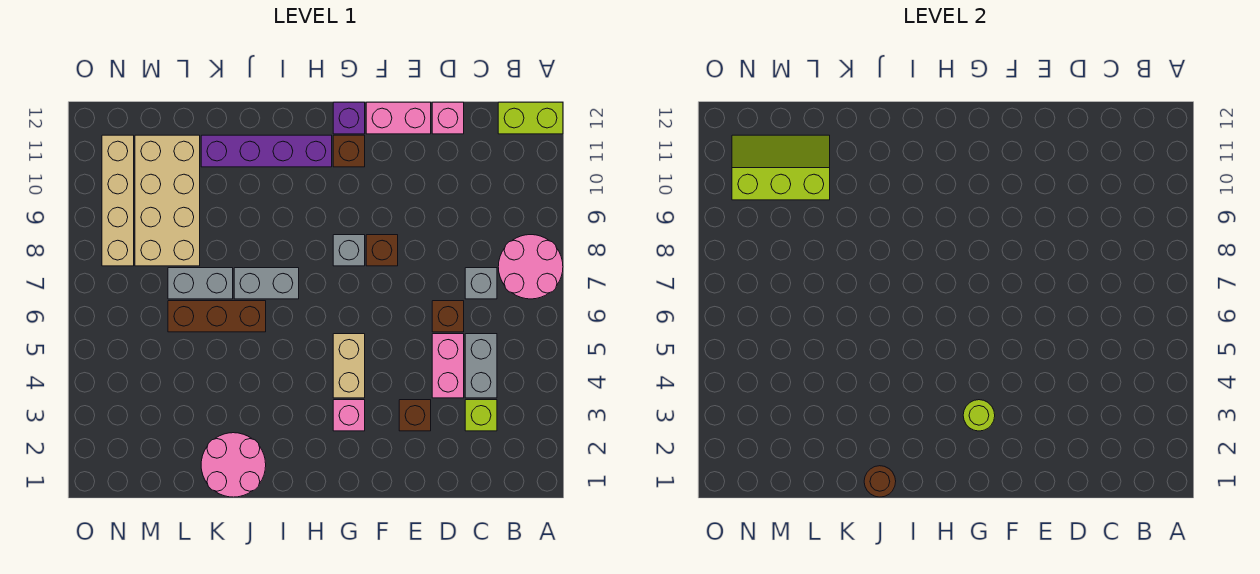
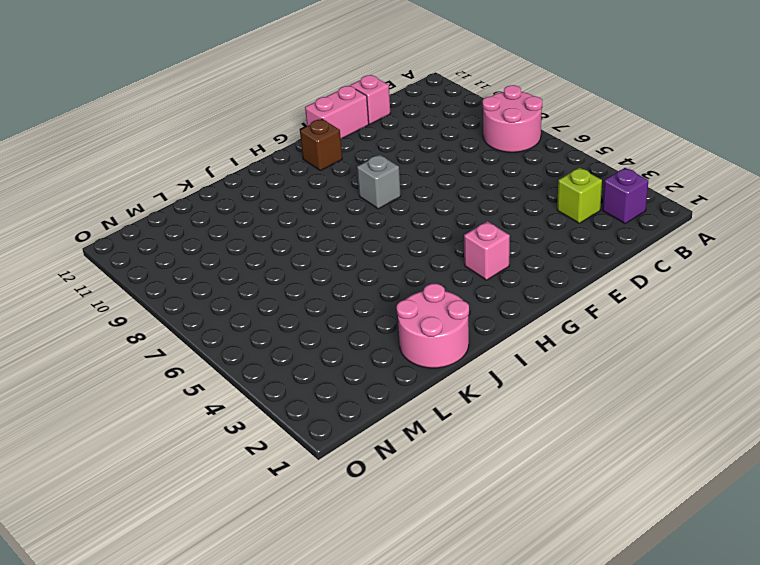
purple 1x1 brick [602,168,648,224] -> purple 1x1 brick moved to [333,102,365,134]
none -> lime 1x2 brick [498,102,563,134]
none -> grey 1x2 brick [465,334,497,398]
none -> grey 1x1 brick [465,268,497,299]

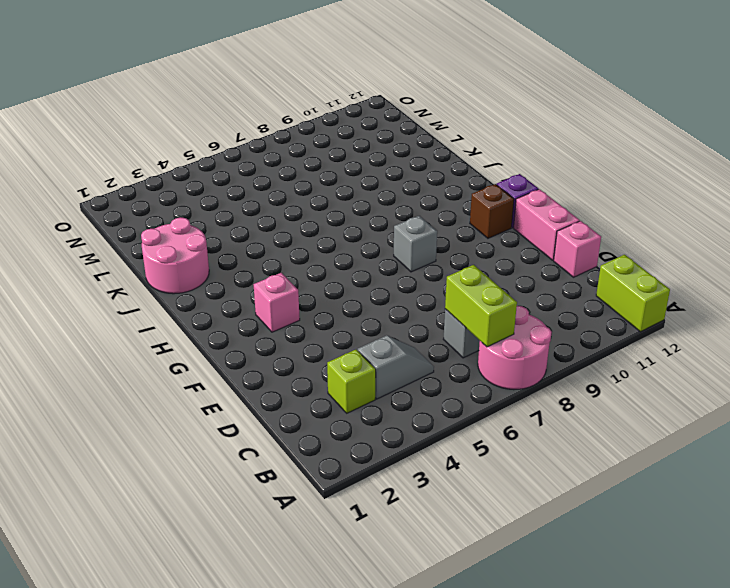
lime 1x2 brick [445,265,517,347] -> none
grey 1x2 slope [358,335,434,399] -> grey 1x2 brick [465,334,497,398]
none -> pink 1x2 brick [432,334,464,398]
none -> brown 1x1 brick [432,301,464,332]
none -> brown 1x1 brick [399,400,431,431]

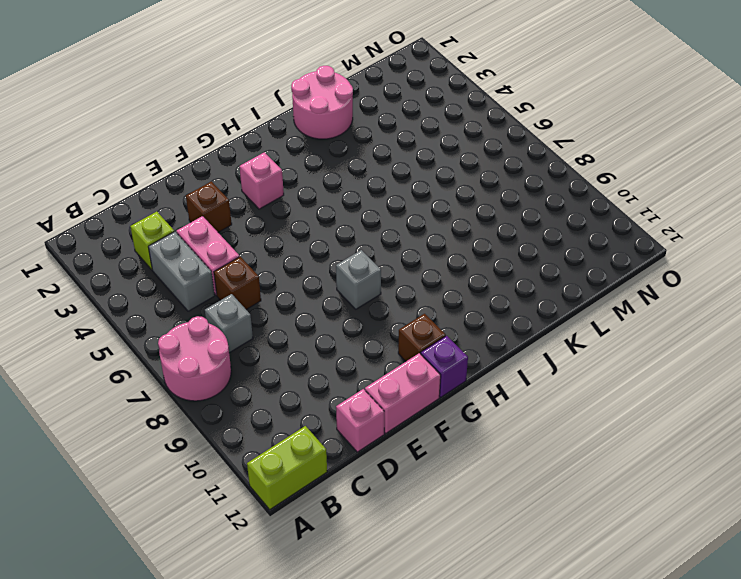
none -> brown 1x1 brick [366,235,398,266]
none -> tan 1x2 brick [333,334,365,398]
none -> purple 1x4 brick [201,135,332,167]

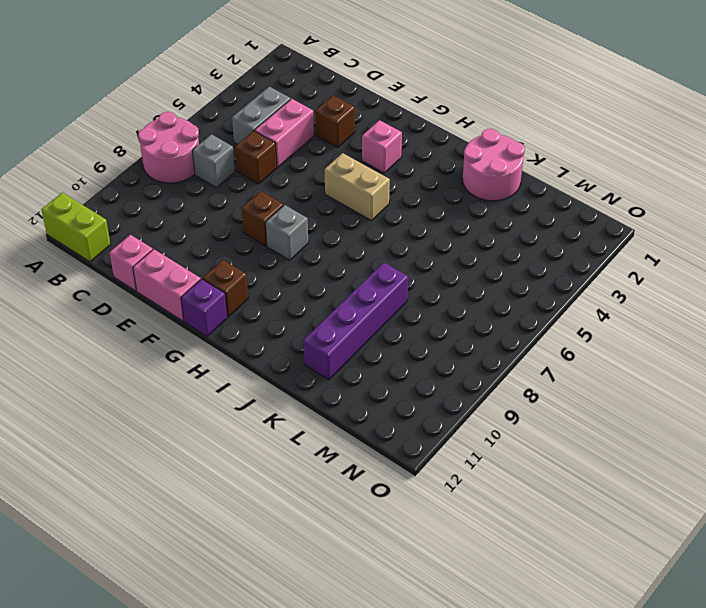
tan 1x2 brick [325,153,390,220] -> tan 1x2 brick turned to [333,334,365,398]
purple 1x4 brick [303,262,408,380] -> purple 1x4 brick turned to [201,135,332,167]
none -> lime 1x1 brick [465,400,497,431]
none -> grey 1x2 brick [234,268,299,299]
none -> brown 1x3 brick [168,301,266,332]

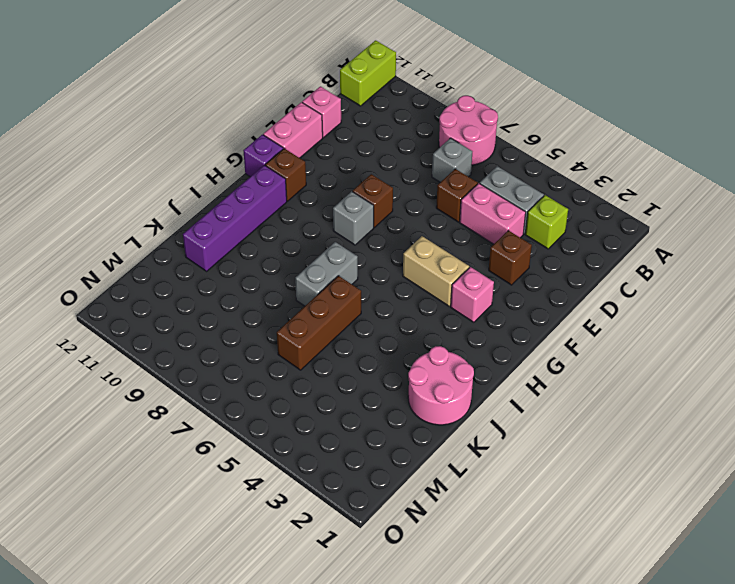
none -> grey 1x2 brick [168,268,233,299]
none -> tan 2x4 brick [135,135,200,266]
none -> tan 1x4 brick [102,135,134,266]

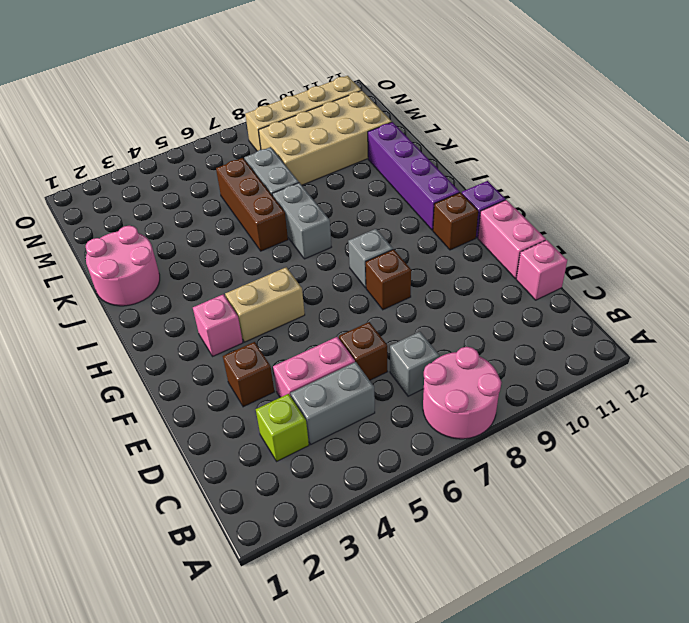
none -> lime 1x2 brick [498,102,563,134]
none -> lime 1x1 round brick [963,400,995,431]
none -> brown 1x1 round brick [864,466,896,497]

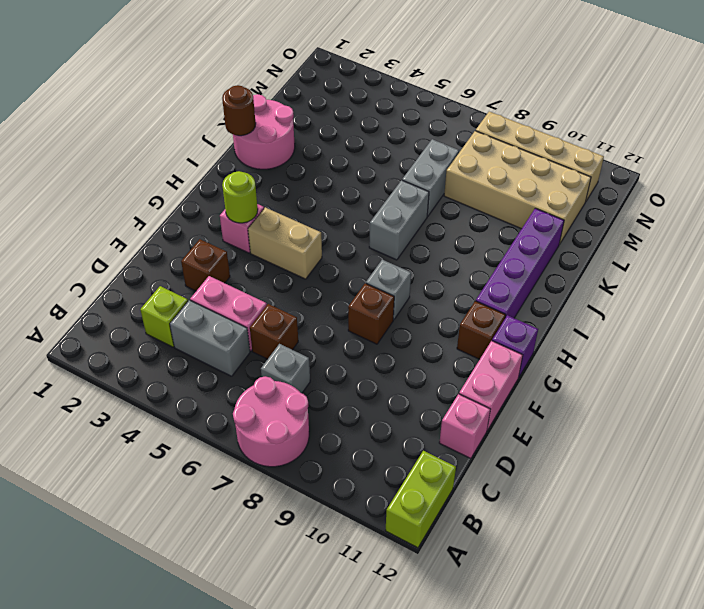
none -> brown 1x3 brick [168,301,266,332]
none -> lime 2x3 slope [732,135,830,200]

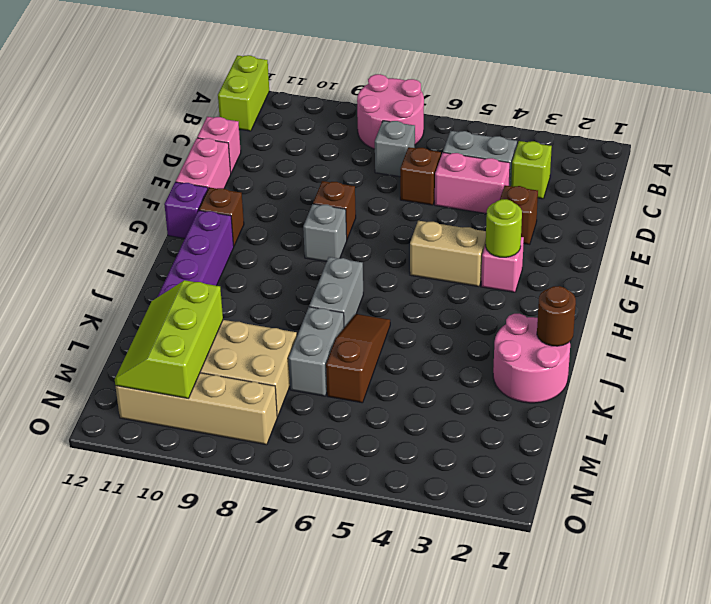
brown 1x3 slope [326,314,390,403] -> brown 1x3 brick [168,301,266,332]

